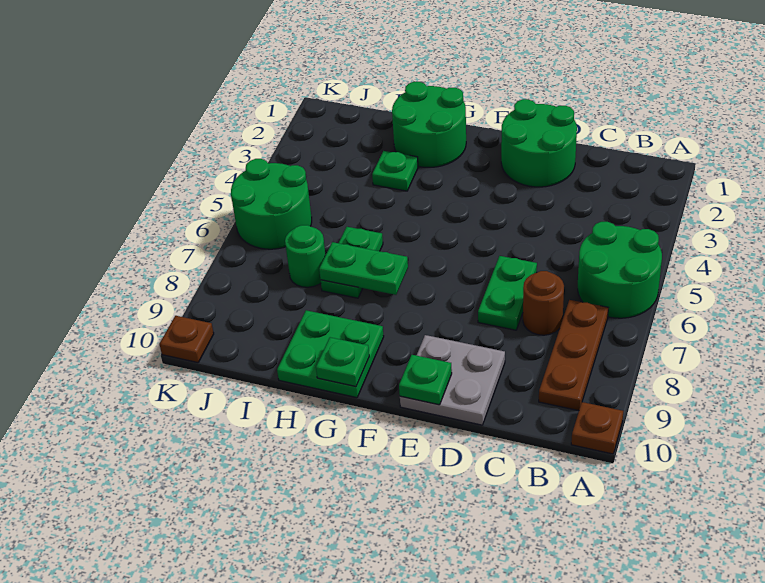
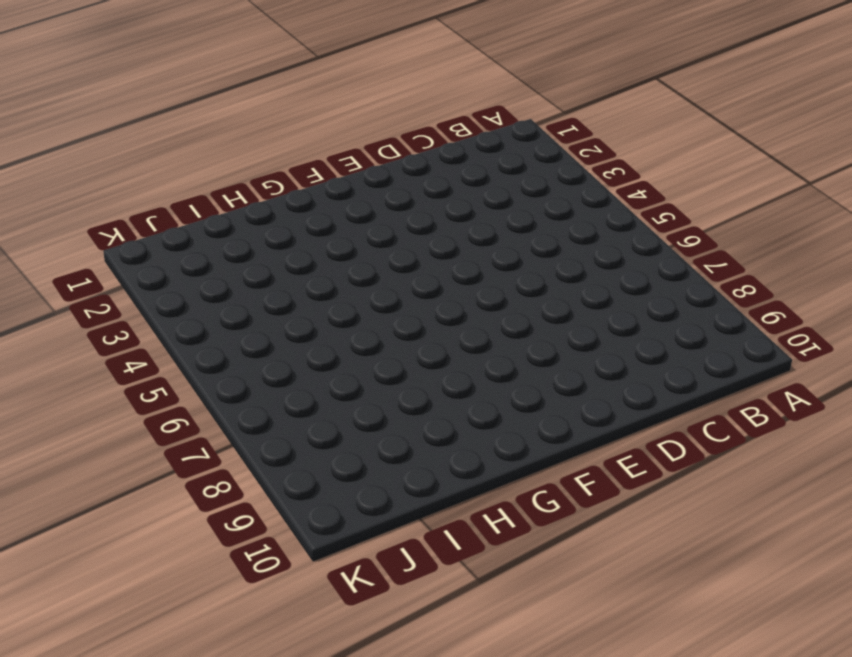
none -> green 2x2 round brick [578,222,662,318]
none -> brown 1x1 plate [571,402,623,454]
none -> brown 1x3 plate [539,300,608,411]

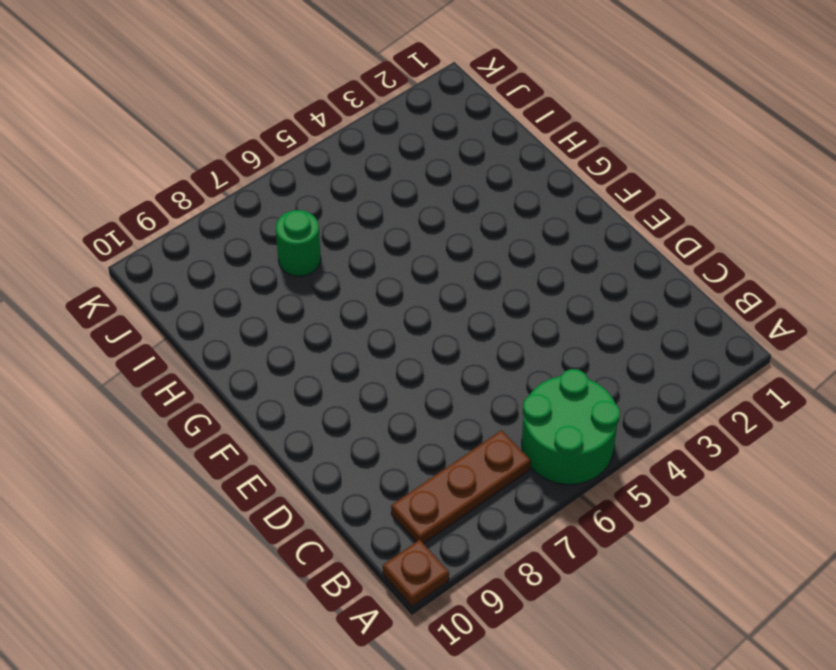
none -> brown 1x1 round brick [523,271,564,335]
none -> green 2x2 round brick [501,99,577,187]
none -> green 1x2 plate [478,256,537,330]

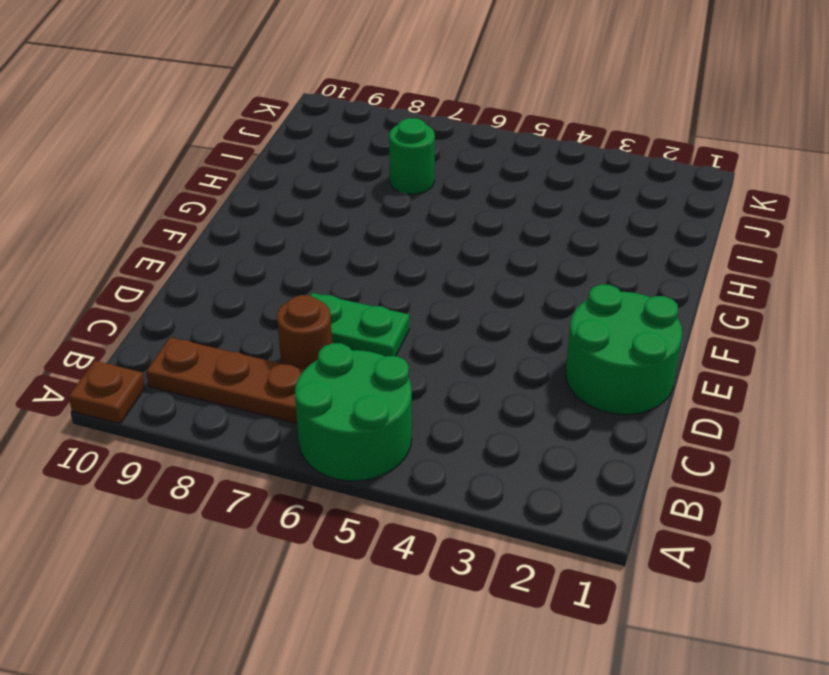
none -> grey 2x2 plate [400,335,505,425]
none -> green 2x2 round brick [392,82,466,167]
none -> green 2x2 plate [277,310,384,398]

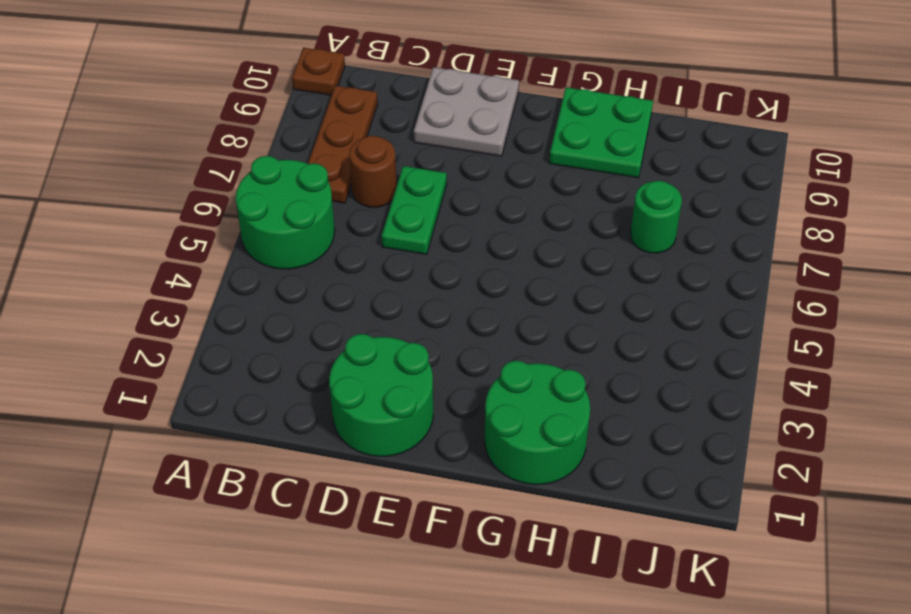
none -> green 1x1 plate [372,151,418,191]
none -> green 1x2 plate [321,227,383,298]
none -> green 2x2 round brick [231,159,312,249]

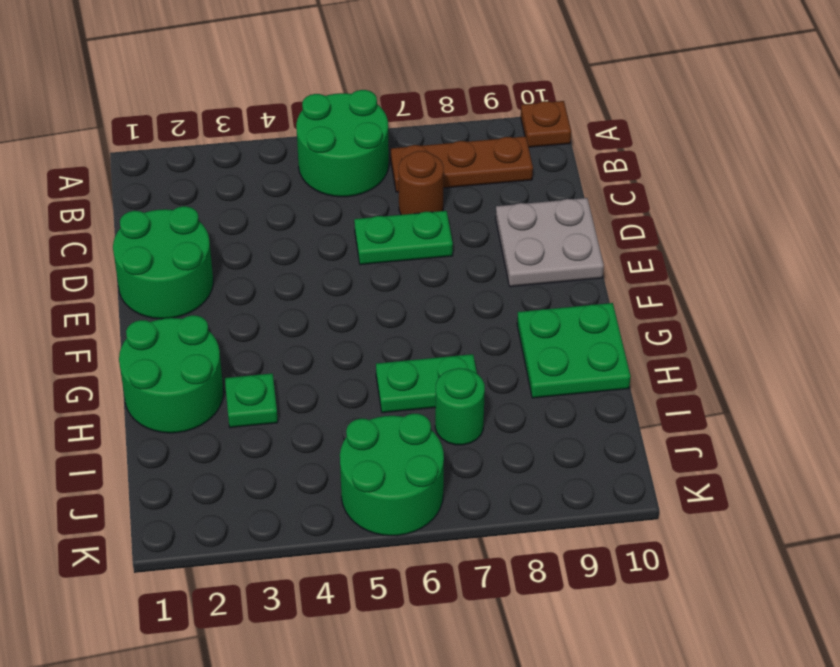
none -> brown 1x1 plate [159,316,214,363]
none -> green 1x1 plate [399,355,452,405]
none -> green 1x2 plate [319,242,408,295]

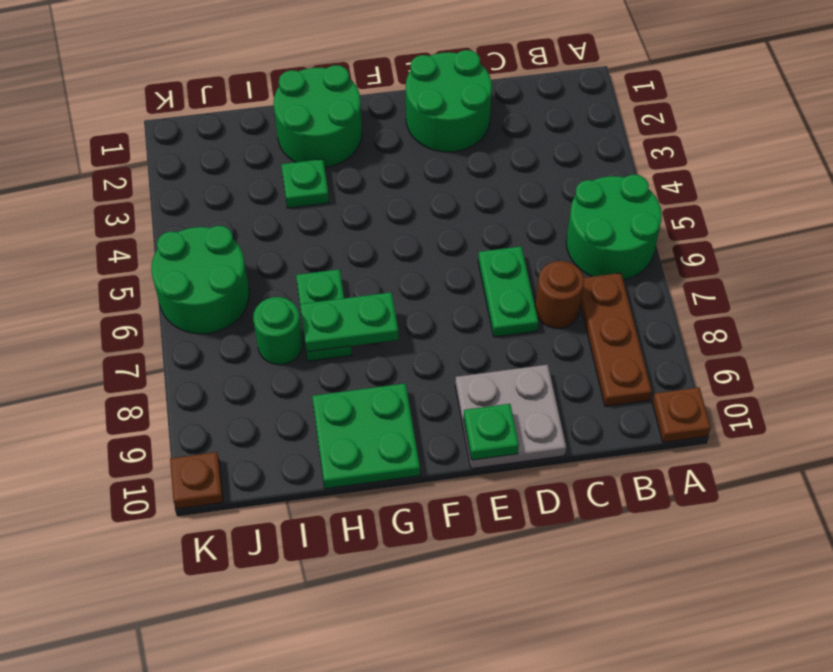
none -> green 1x1 plate [316,337,369,387]

